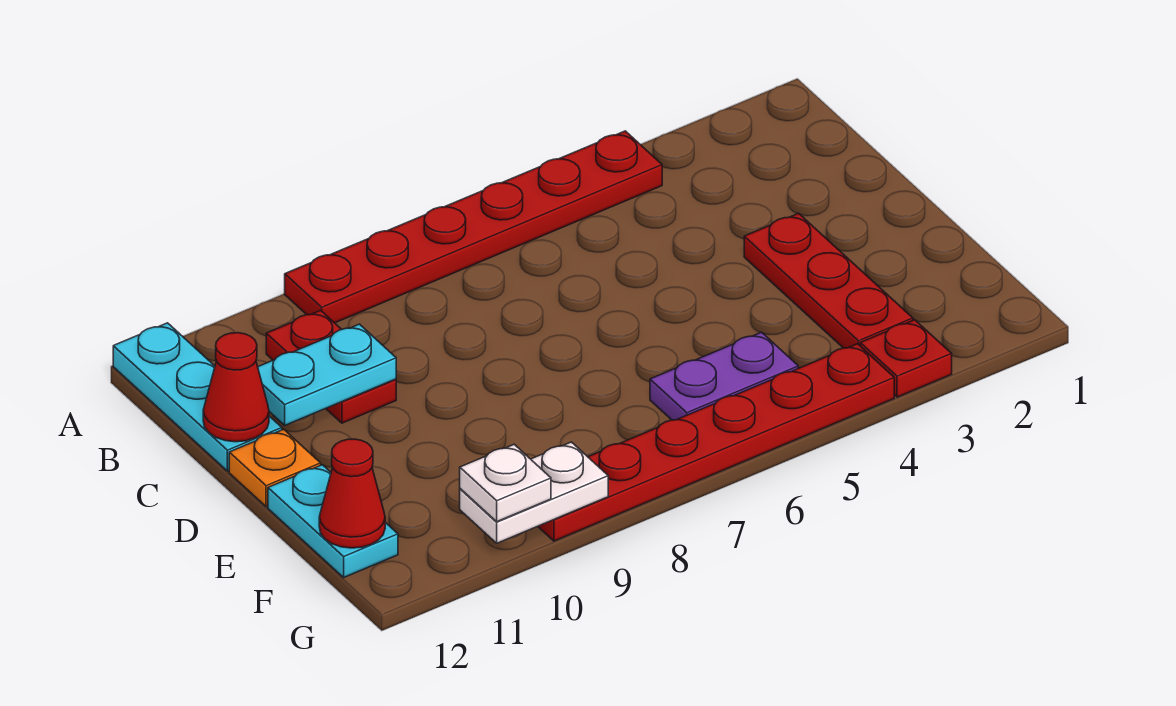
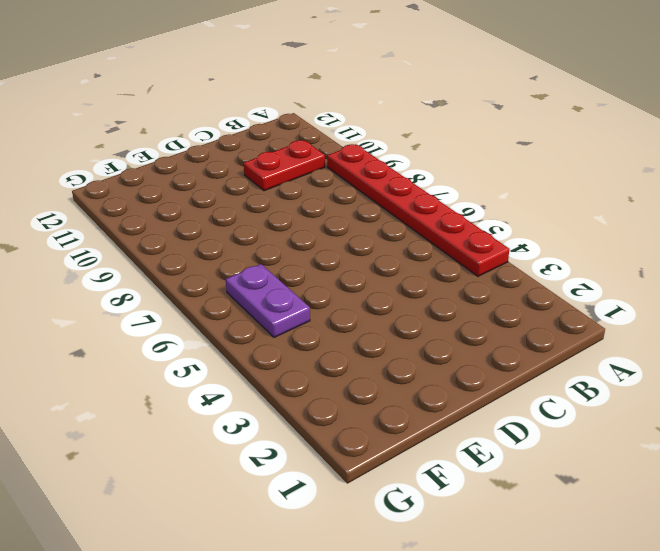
none -> cyan 1x3 plate [113,323,282,471]
none -> red 1x3 plate [744,213,913,348]
none -> orange 1x1 plate [229,429,321,507]

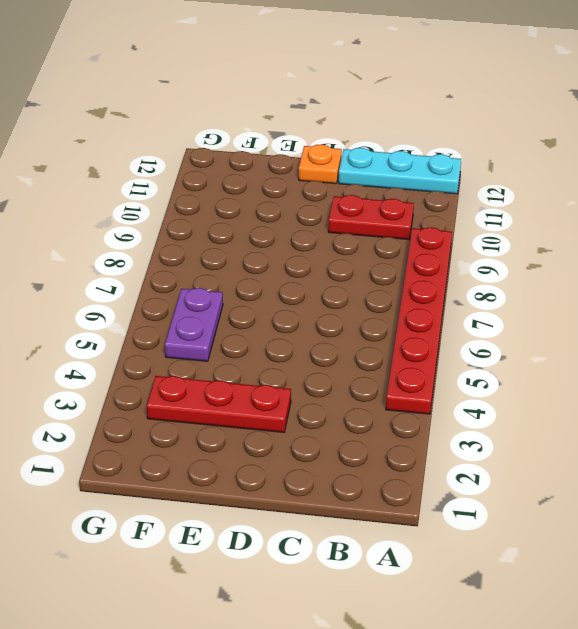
none -> cyan 1x2 plate [268,465,398,577]
none -> red 1x1 plate [860,320,952,397]
none -> red 1x6 plate [538,344,894,541]

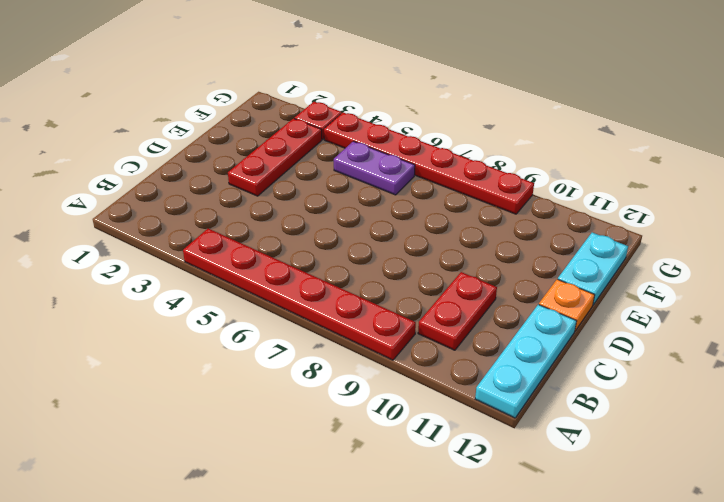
none -> cyan 1x2 plate [258,324,396,425]
none -> red 1x1 cone [203,333,269,442]
none -> red 1x1 cone [319,439,385,548]

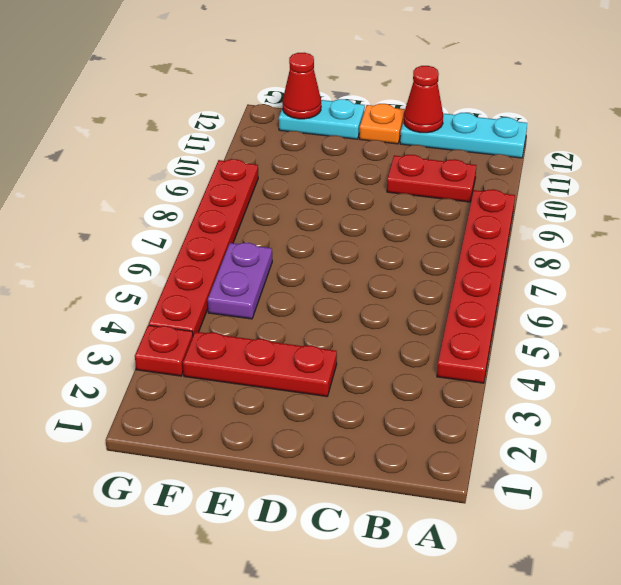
none -> cyan 1x2 plate [258,324,396,425]
none -> white 1x2 plate [460,442,608,543]
none -> white 1x1 plate [460,444,551,522]

